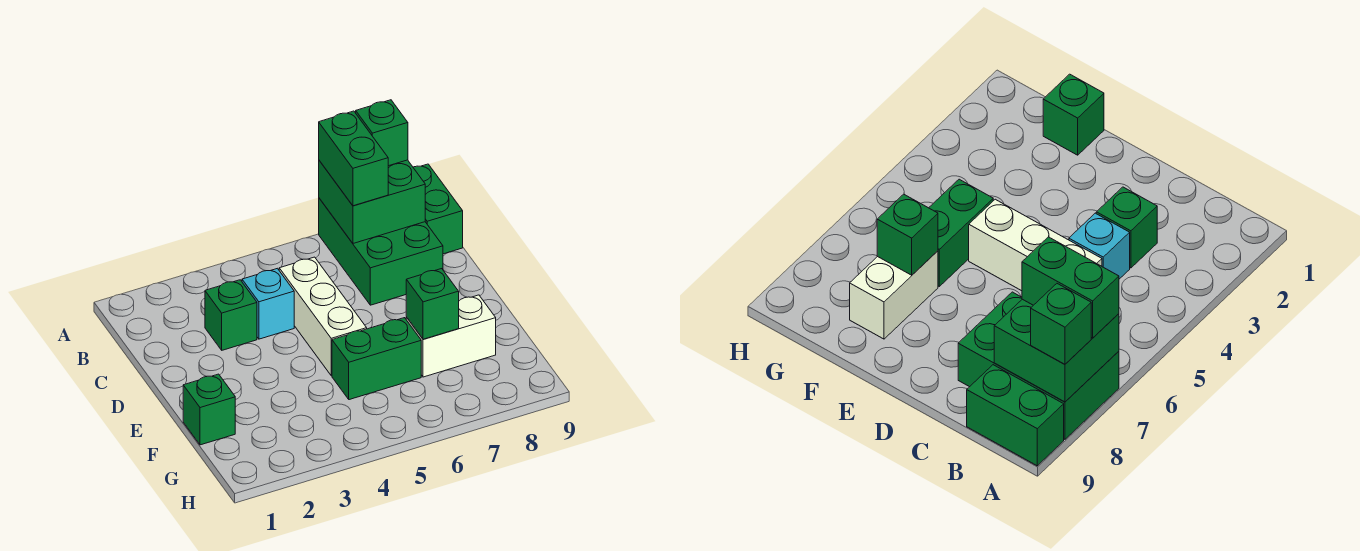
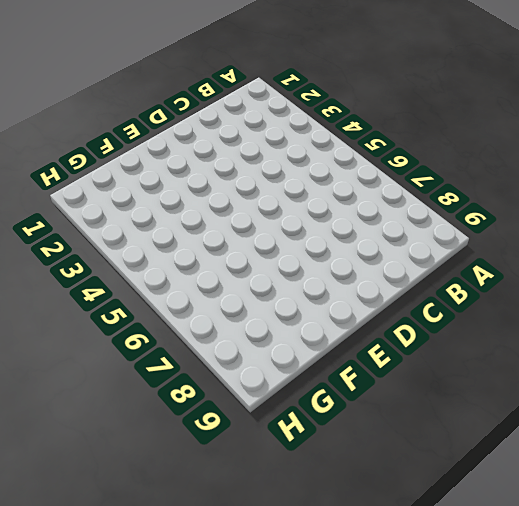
none -> green 2x3 brick [319,198,443,305]
none -> green 1x2 brick [413,164,463,254]
none -> green 1x1 brick [205,280,257,350]

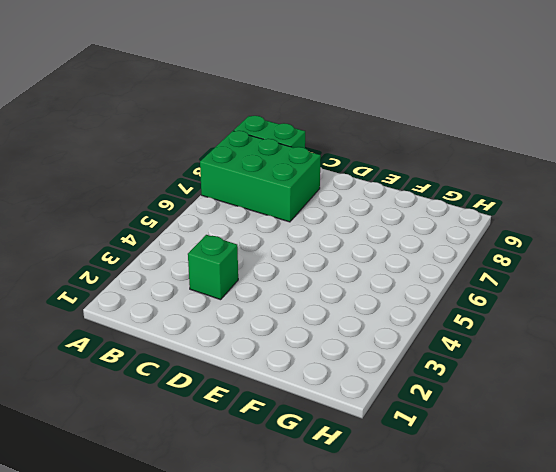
none -> cyan 1x1 brick [242,268,294,339]
none -> white 1x3 brick [279,257,367,376]
none -> green 1x1 brick [183,374,235,445]

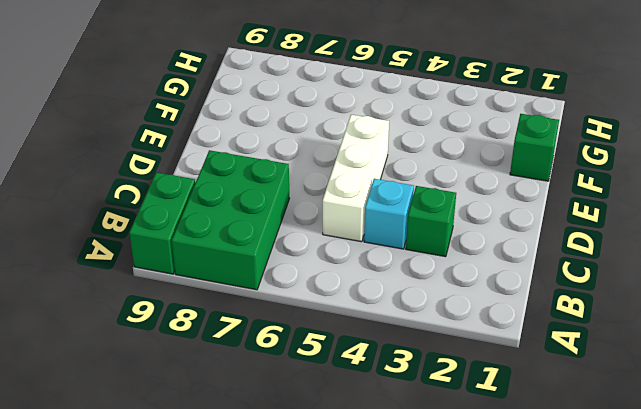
none -> green 1x2 brick [332,318,421,400]
none -> white 1x2 brick [406,295,496,377]
none -> green 2x2 brick [319,160,425,243]

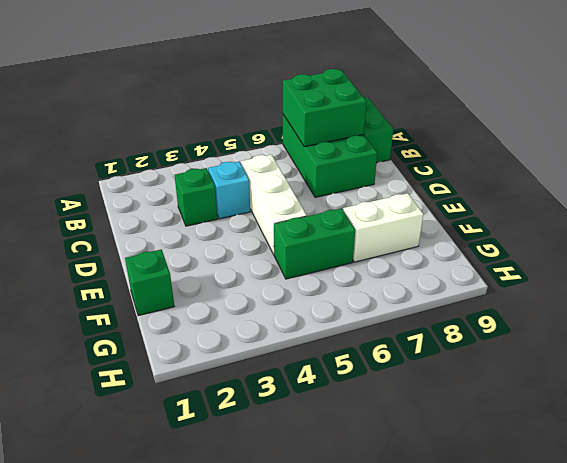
none -> green 1x1 brick [406,269,459,339]
none -> green 1x2 brick [319,111,388,206]
none -> green 1x1 brick [356,100,408,166]

